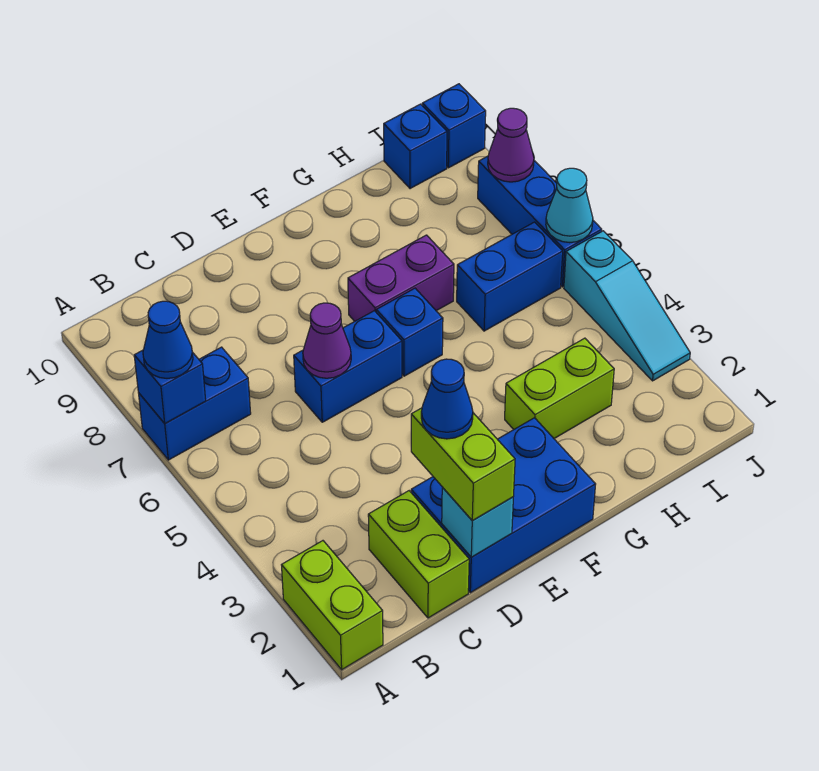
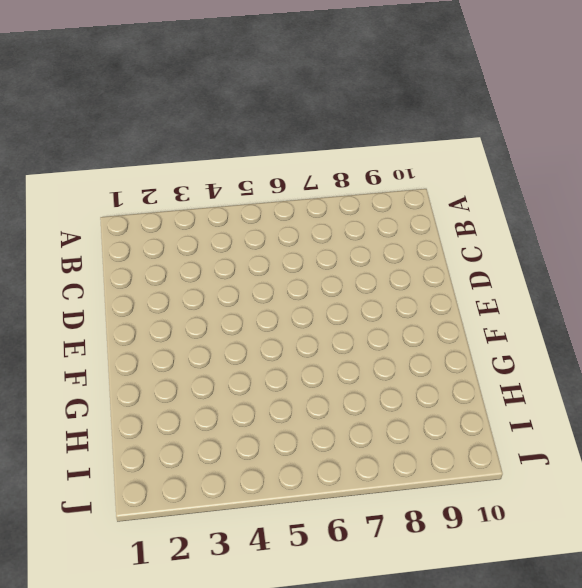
none -> lime 1x2 brick [282,541,383,670]
none -> blue 1x2 brick [139,347,251,460]
none -> lime 1x2 brick [368,491,469,618]

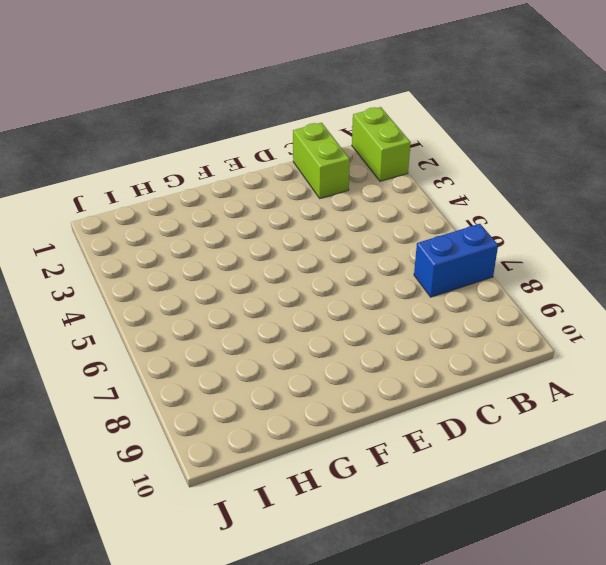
none -> blue 2x3 brick [411,418,596,593]
none -> blue 1x2 brick [294,311,402,422]
none -> blue 1x1 brick [376,288,443,376]

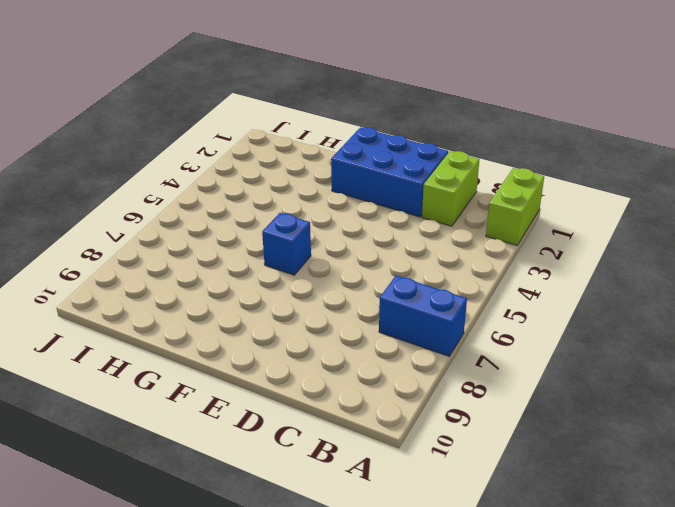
none -> blue 1x2 brick [294,311,402,422]
none -> purple 1x2 brick [348,235,454,321]
none -> lime 1x2 brick [505,338,614,438]

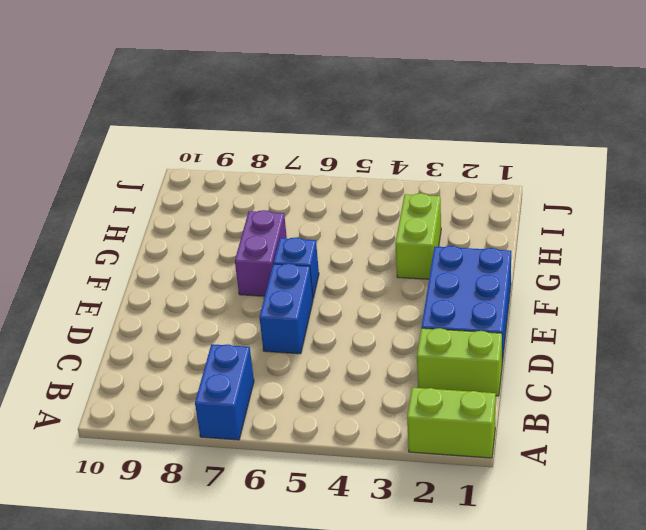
none -> blue 1x2 brick [457,222,563,331]
none -> blue 1x1 brick [384,104,447,189]
none -> cyan 1x3 slope [564,231,690,381]

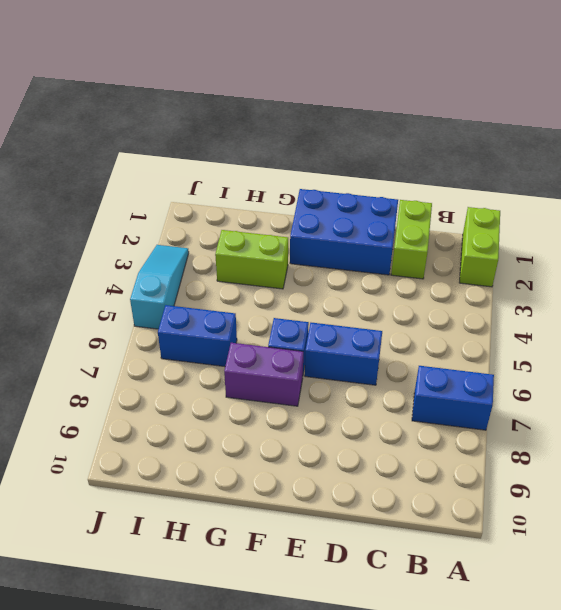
none -> blue 1x1 brick [384,104,447,189]
none -> blue 1x3 brick [478,156,602,287]
none -> blue 1x1 brick [422,84,486,168]

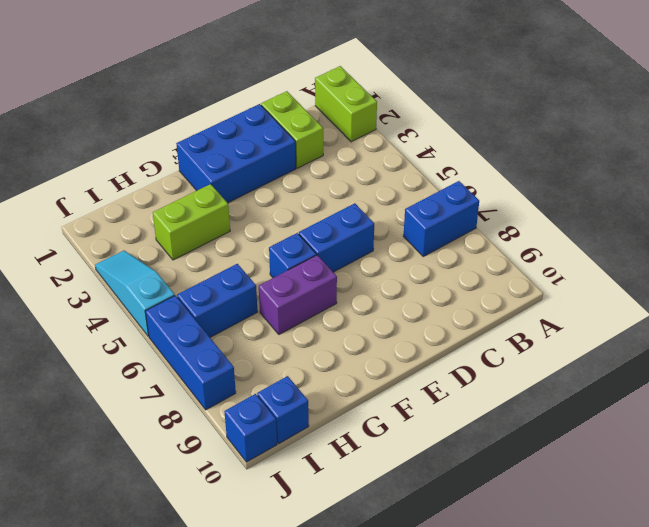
none -> blue 1x1 brick [134,350,206,424]
none -> cyan 1x1 brick [442,487,513,557]
none -> purple 1x1 cone [303,303,351,378]

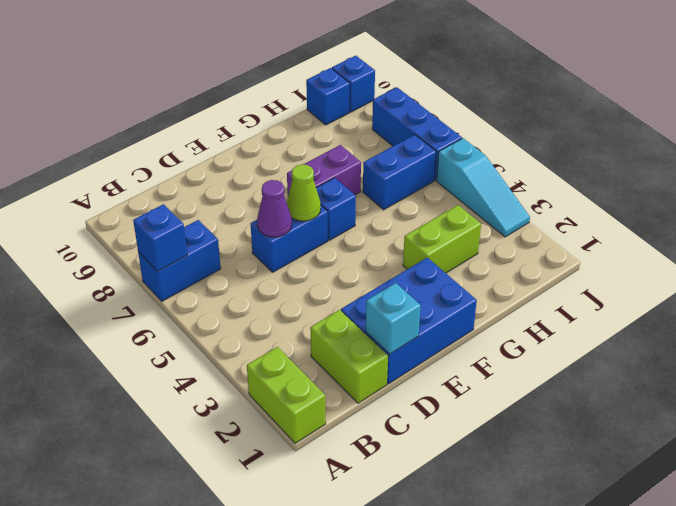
lime 1x1 cone [287,164,321,221] -> none
none -> cyan 1x1 cone [546,168,593,243]
none -> purple 1x1 cone [488,108,534,182]
none -> blue 1x1 cone [143,301,193,378]

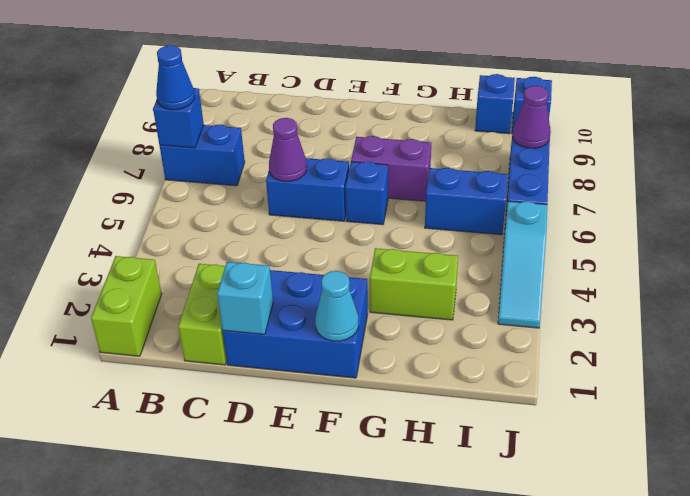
cyan 1x1 cone [315,271,359,341] -> cyan 1x1 cone moved to [546,168,593,243]
none -> lime 1x2 brick [411,408,515,521]
none -> blue 1x1 cone [421,359,473,439]

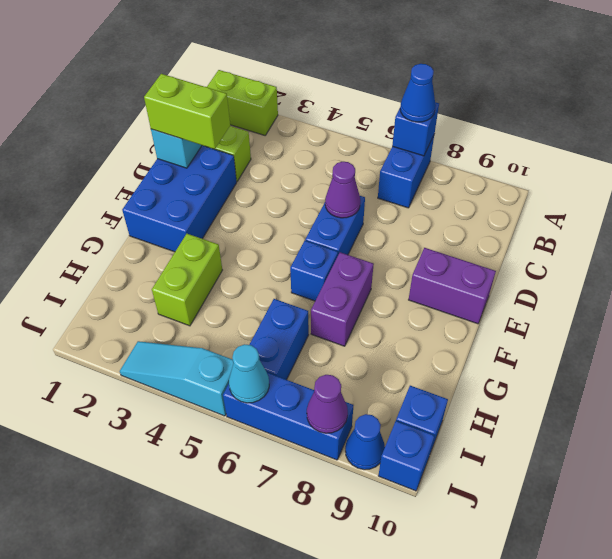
purple 1x2 brick [409,248,496,324] -> none
blue 1x1 cone [345,414,385,470] -> blue 1x1 cone moved to [421,359,473,439]

